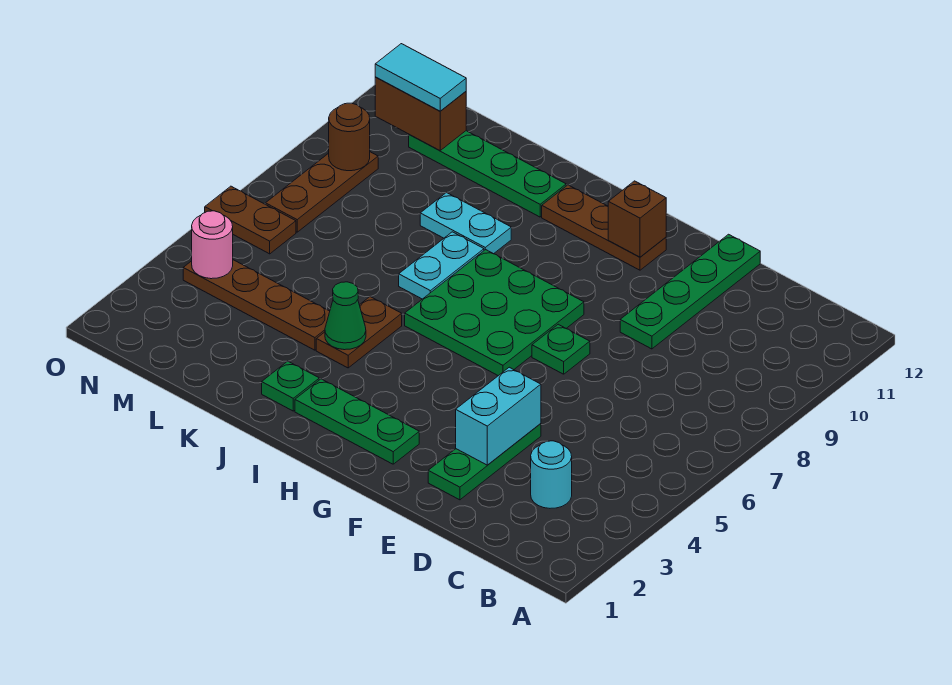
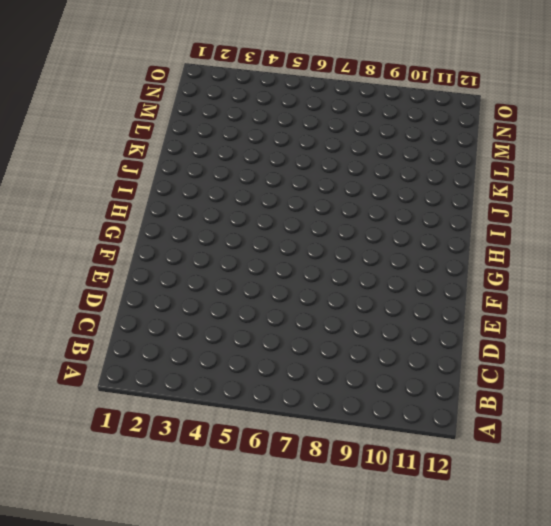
none -> cyan 1x1 round brick [531,441,572,508]
none -> green 1x3 plate [428,424,541,500]
none -> green 1x4 plate [620,234,760,349]

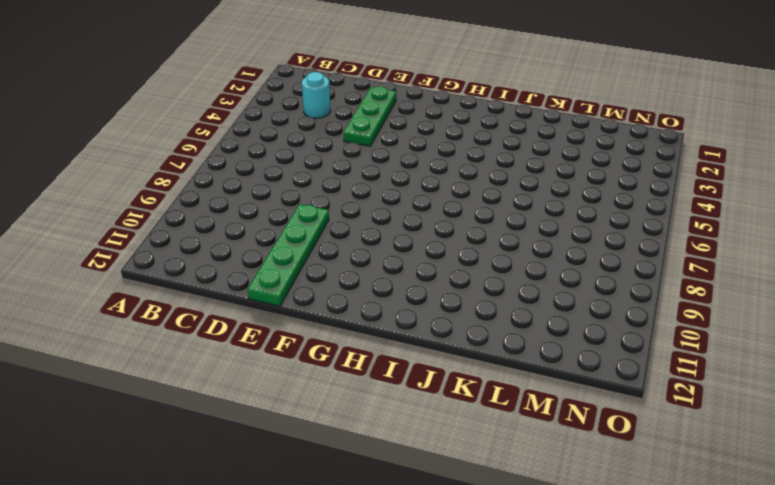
none -> green 1x1 plate [532,324,590,374]
none -> green 1x3 plate [295,379,419,464]
none -> green 3x3 plate [405,250,584,376]

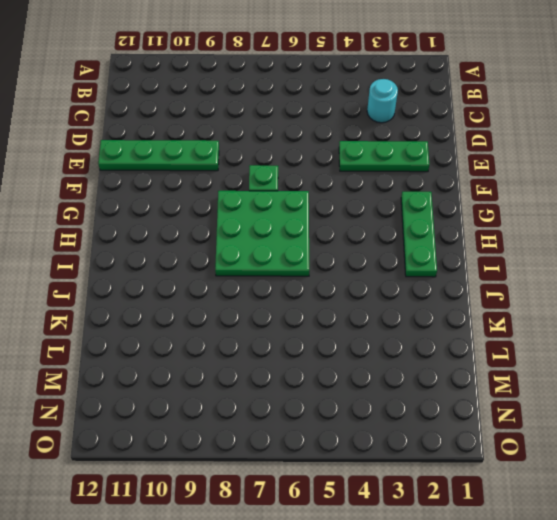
none -> brown 1x3 plate [542,185,666,270]
none -> green 1x1 plate [262,361,319,411]
none -> brown 1x2 plate [316,297,402,368]

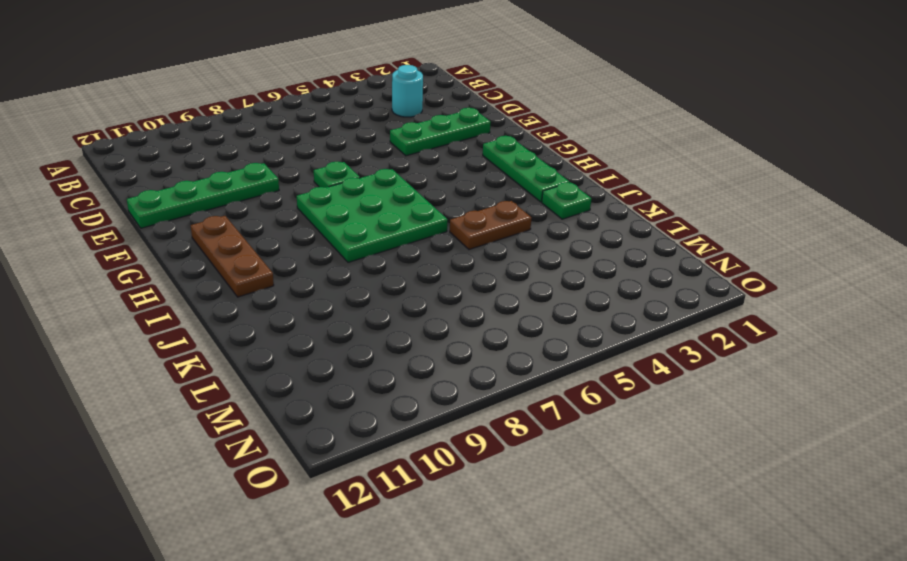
none -> cyan 1x2 plate [399,232,484,299]
none -> cyan 1x2 plate [420,193,511,254]
none -> green 1x4 plate [409,131,566,217]

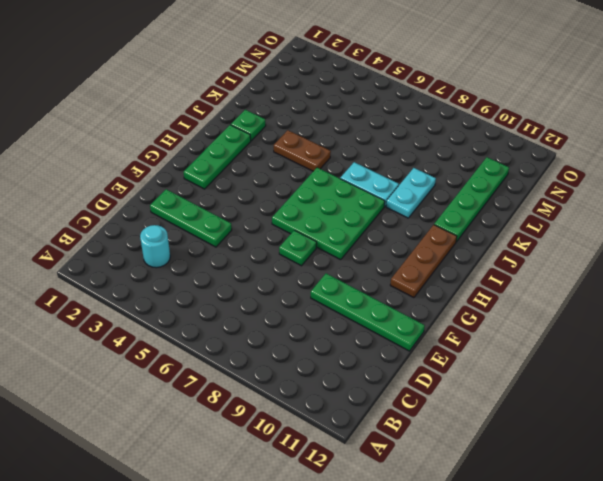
none -> brown 1x4 plate [183,260,330,350]
none -> brown 1x2 plate [205,186,296,254]
none -> brown 1x3 plate [266,152,378,232]

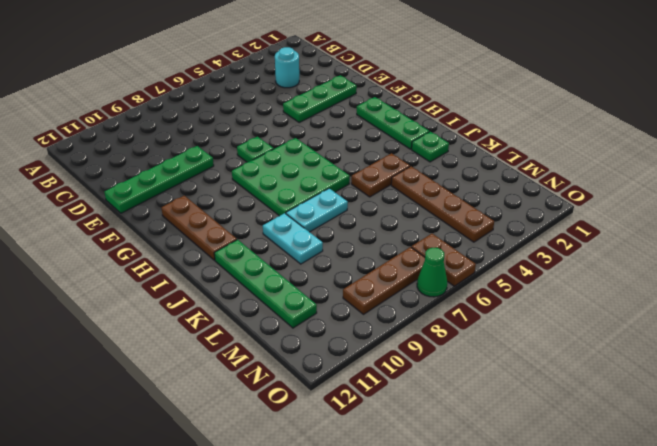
green 1x1 cone [417,248,447,297] -> green 1x1 cone moved to [325,282,366,350]
none -> cyan 1x2 brick [456,367,541,465]
none -> brown 1x1 brick [608,181,666,257]
none -> brown 1x2 brick [375,77,466,150]

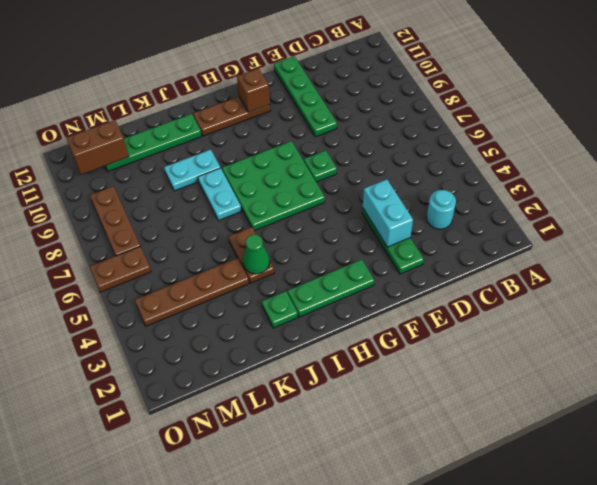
none -> pink 1x1 round brick [192,211,233,279]
none -> brown 1x1 round brick [329,103,370,171]
none -> cyan 1x2 tile [375,44,466,111]

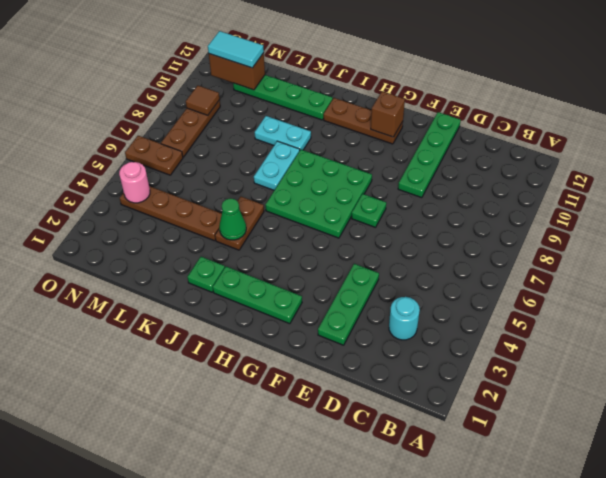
brown 1x1 tile [186,86,220,115] -> brown 1x1 round brick [329,103,370,171]
none -> cyan 1x2 brick [456,367,541,465]

